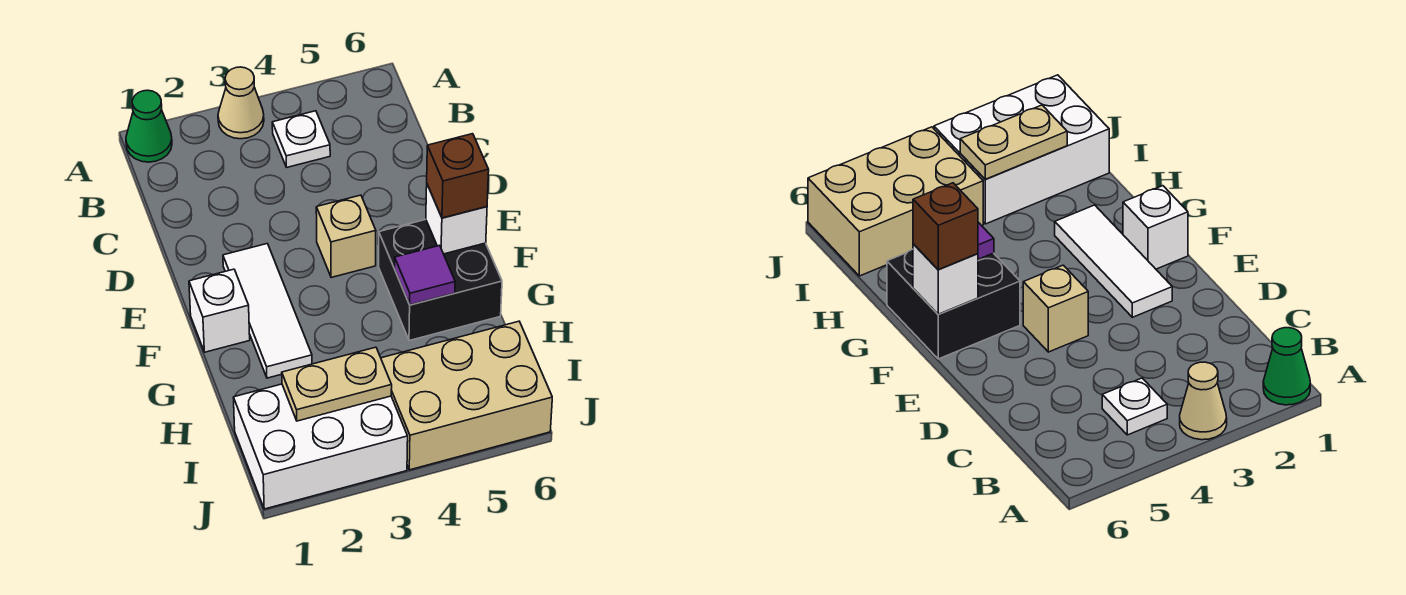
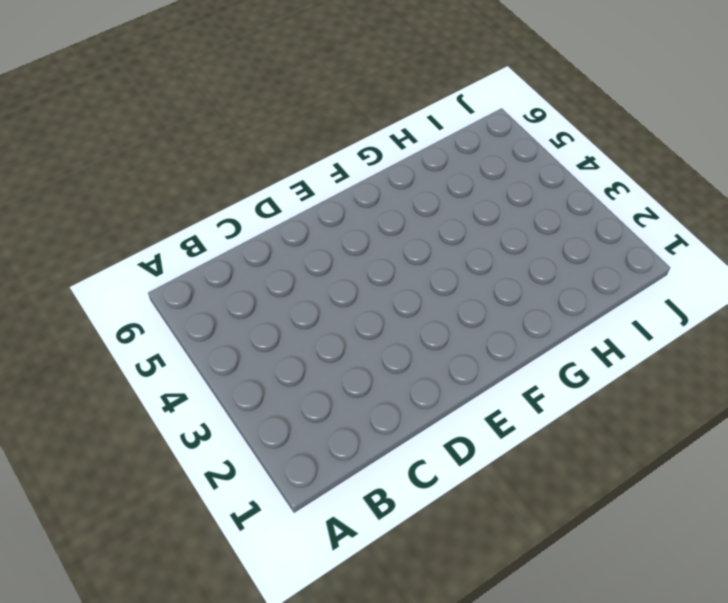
none -> green 1x1 cone [126,90,172,162]
none -> tan 1x1 cone [218,67,264,139]
none -> white 1x1 plate [272,111,330,167]

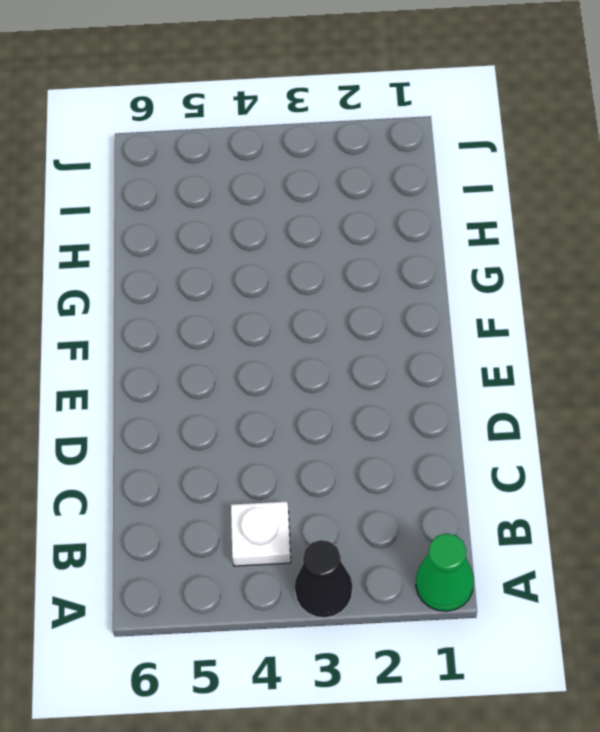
black 1x1 cone [295,540,352,618] -> tan 1x1 cone [218,67,264,139]
none -> white 1x3 tile [223,244,312,378]
none -> tan 1x1 brick [316,195,376,278]
none -> white 1x1 brick [189,269,250,352]

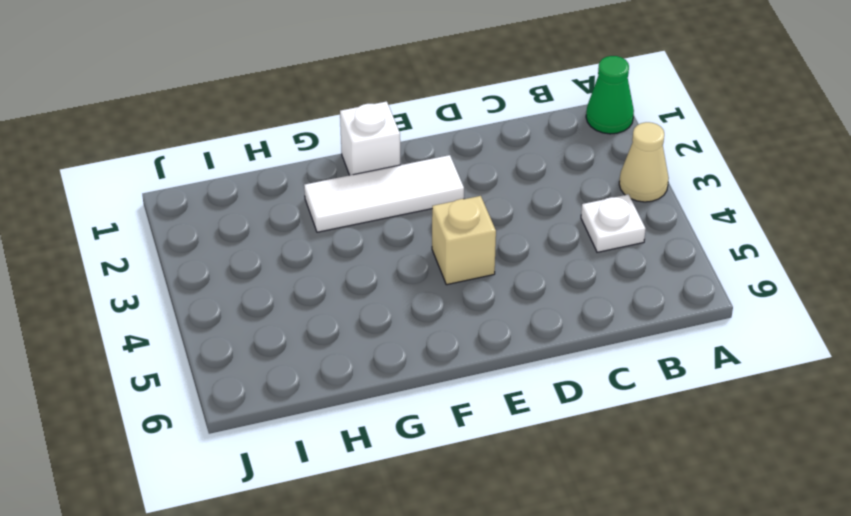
none -> black 2x2 brick [379,220,502,341]
none -> white 2x3 brick [233,384,408,509]
none -> tan 2x3 brick [381,321,552,470]

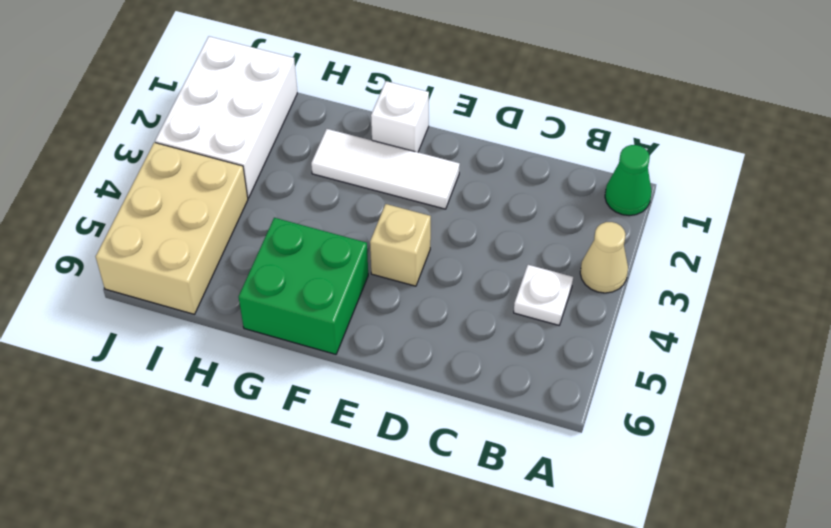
green 2x2 brick [239,218,368,354] -> black 2x2 brick [379,220,502,341]
none -> white 1x1 brick [426,185,487,254]
none -> purple 1x1 tile [395,245,455,305]
none -> tan 1x2 plate [282,347,392,421]

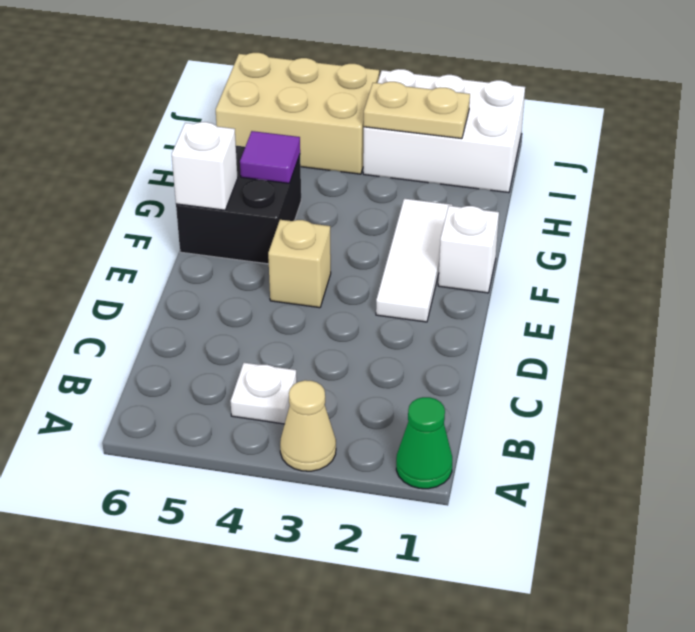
none -> brown 1x1 brick [427,134,489,218]

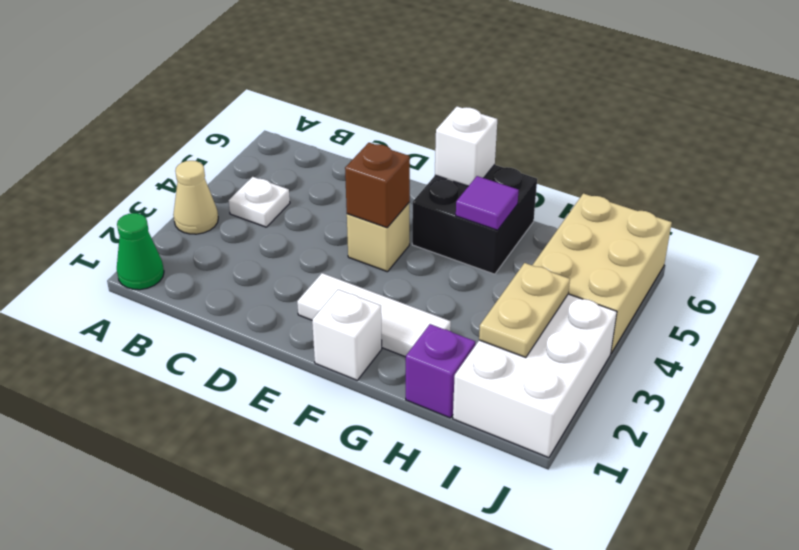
brown 1x1 brick [345,143,410,228] -> brown 1x1 brick moved to [427,134,489,218]
purple 1x1 brick [406,324,475,418] -> none

